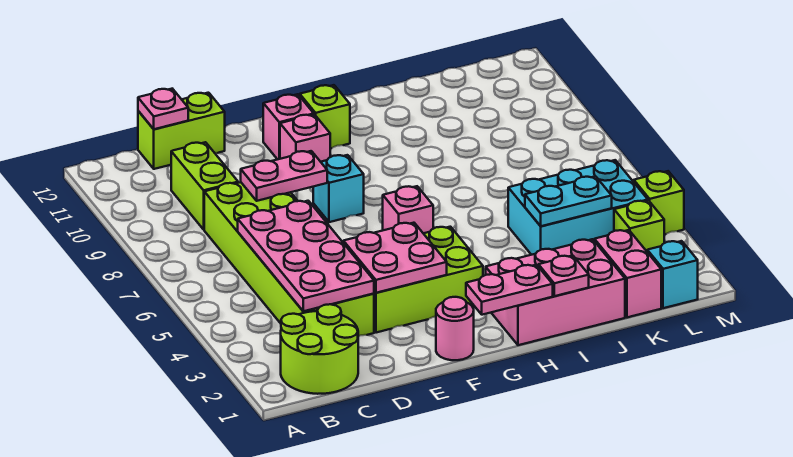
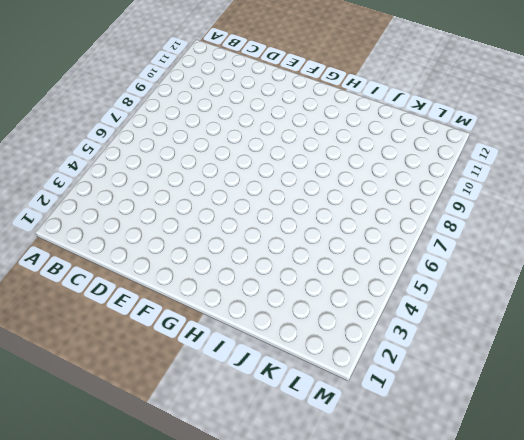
none -> lime 2x2 round brick [281,304,358,394]
none -> lime 2x6 brick [204,182,374,336]
none -> lime 1x2 brick [171,142,238,229]

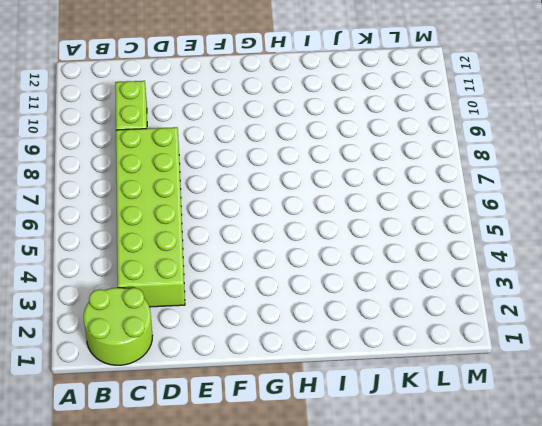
none -> lime 1x2 brick [138,93,225,169]
none -> lime 2x3 brick [374,227,483,333]
none -> pink 1x1 round brick [436,297,474,360]

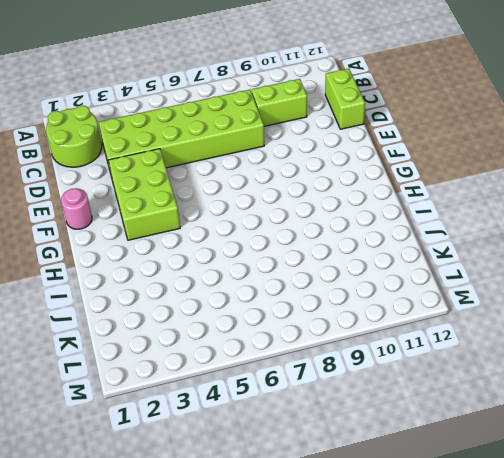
none -> cyan 1x1 brick [313,155,364,222]
none -> pink 1x1 brick [280,115,330,162]
none -> pink 1x1 brick [263,94,314,159]

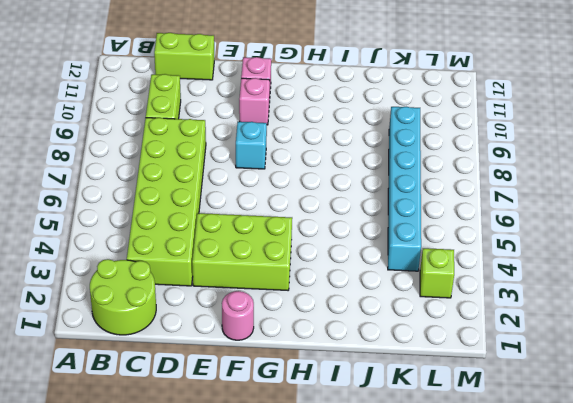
cyan 1x6 brick [388,107,421,271] -> cyan 2x3 brick [508,160,648,255]
none -> pink 1x1 brick [383,186,433,233]
none -> lime 1x1 brick [300,85,350,149]
none -> pink 2x3 brick [486,239,625,345]

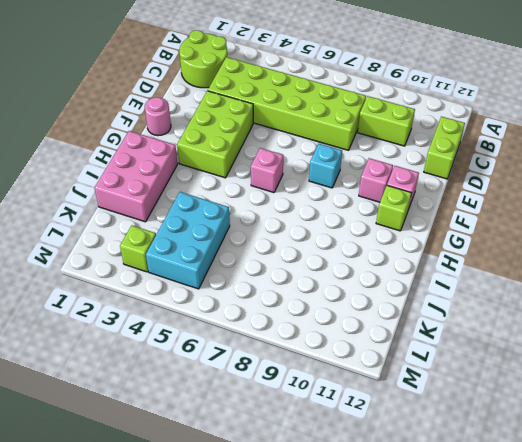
none -> pink 1x2 brick [594,230,661,317]
none -> cyan 1x1 brick [647,241,698,308]
none -> lime 1x1 brick [634,171,684,235]

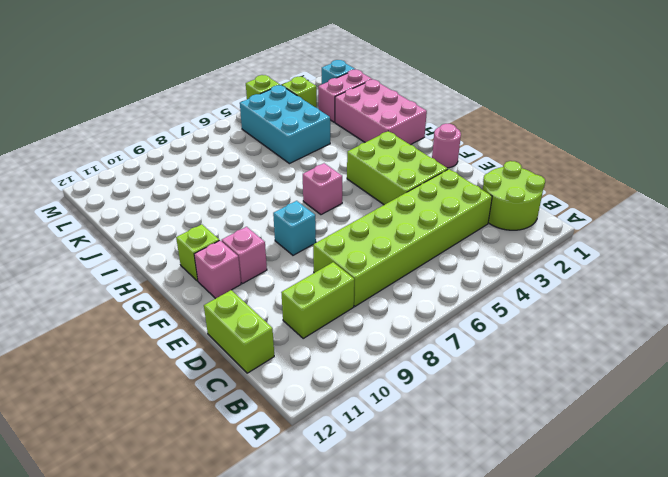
none -> pink 2x4 plate [238,201,374,311]
none -> pink 1x1 plate [138,89,188,129]
none -> pink 1x2 plate [241,151,327,201]

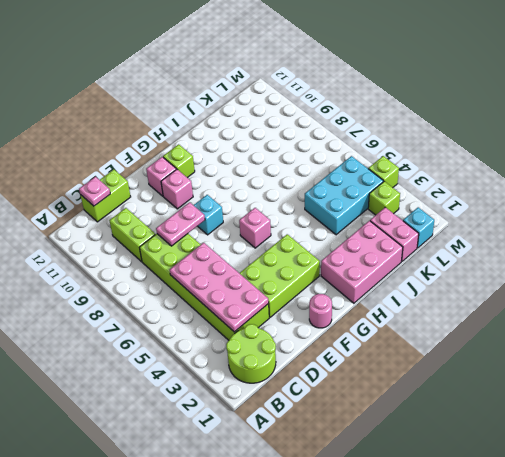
none -> pink 2x2 plate [343,223,447,293]
none -> pink 1x2 plate [466,265,553,315]
none -> pink 1x1 plate [538,255,589,296]

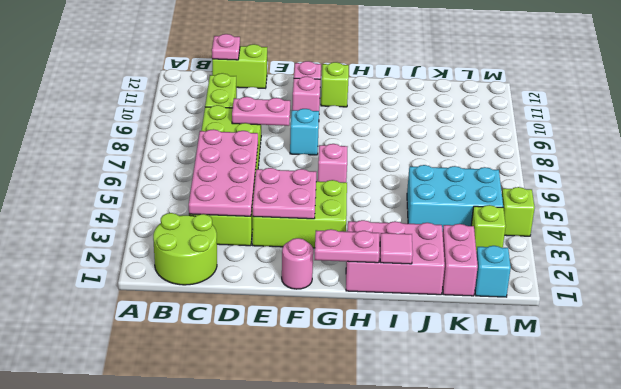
pink 1x1 tile [380,233,413,264] -> pink 1x1 plate [538,255,589,296]
none -> cyan 1x2 plate [525,176,612,226]

